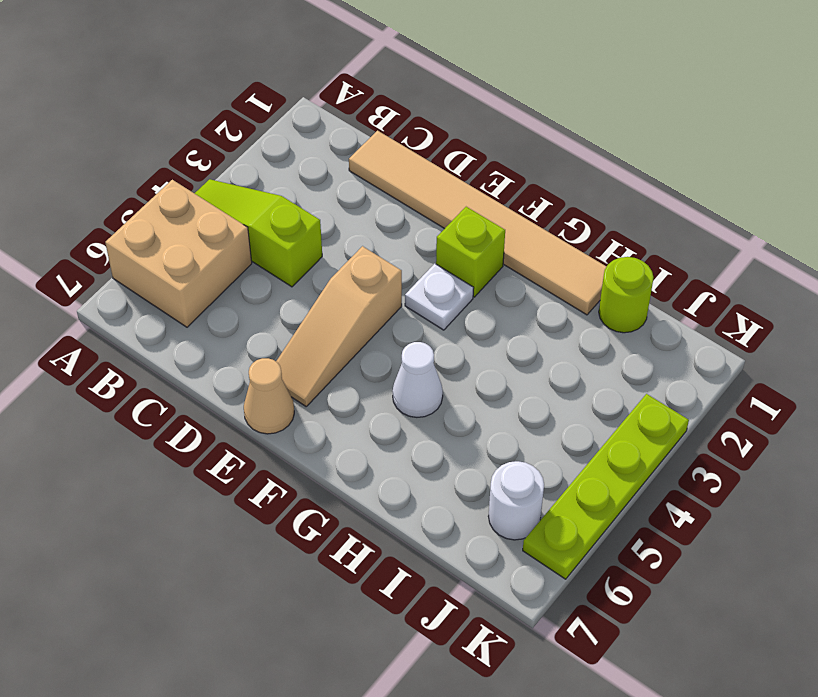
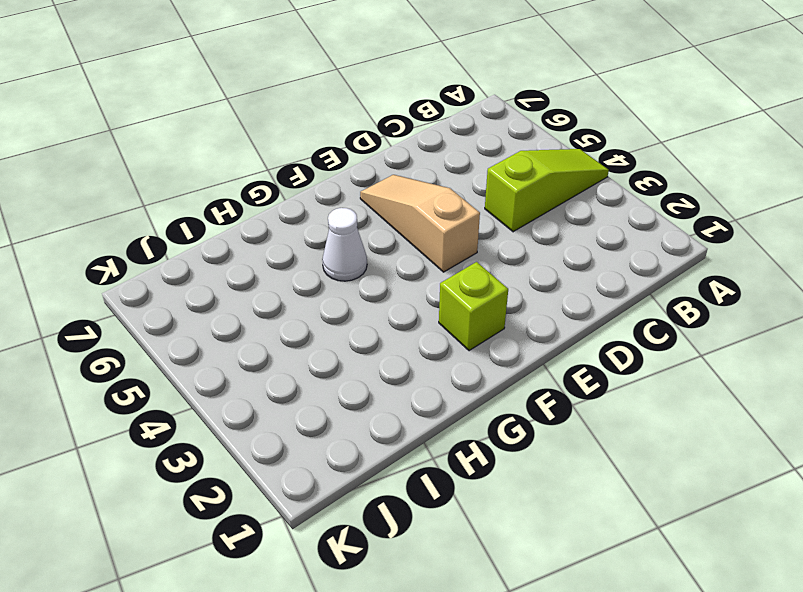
none -> tan 2x2 brick [105,180,252,327]
none -> tan 1x6 tile [349,131,607,315]

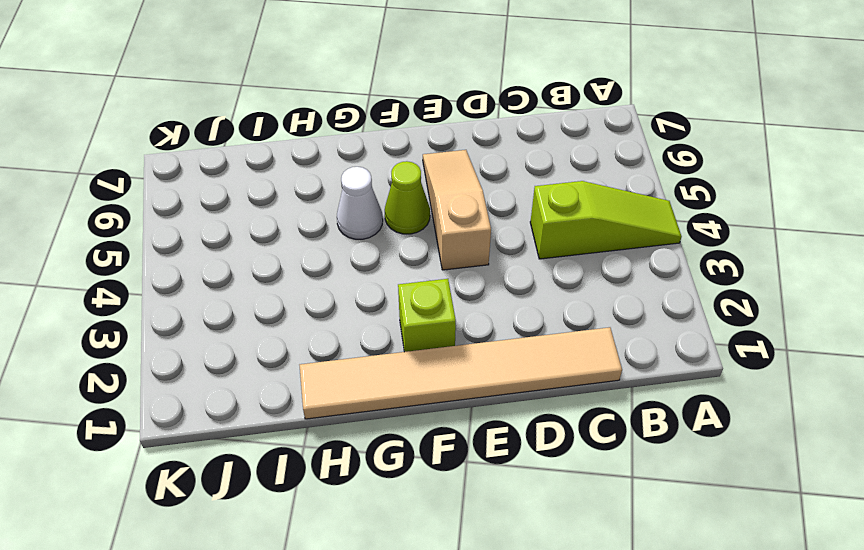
lime 1x1 cone [385,161,430,234] -> none
none -> tan 2x2 brick [105,180,252,327]
none -> tan 1x1 cone [244,358,294,434]

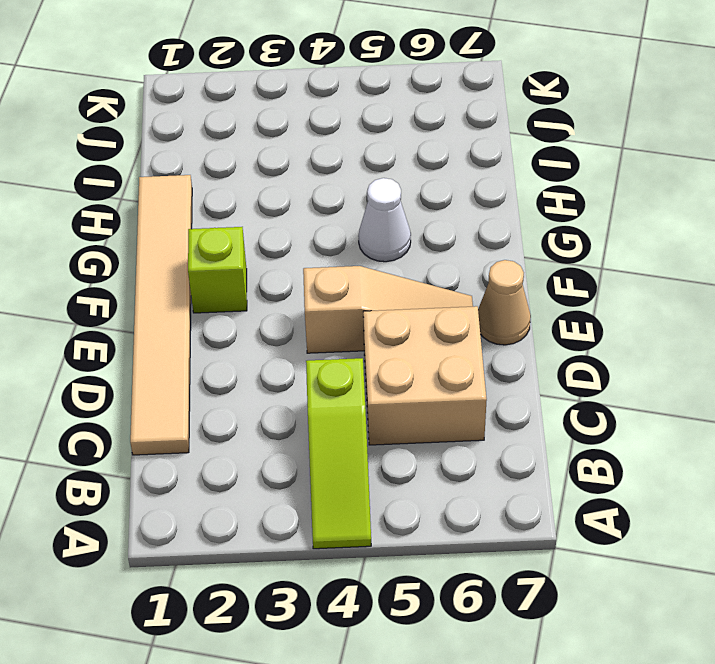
tan 2x2 brick [363,306,487,445] -> tan 2x2 brick moved to [105,180,252,327]
none -> white 1x1 plate [405,264,473,330]
none -> lime 1x1 round brick [599,257,654,333]

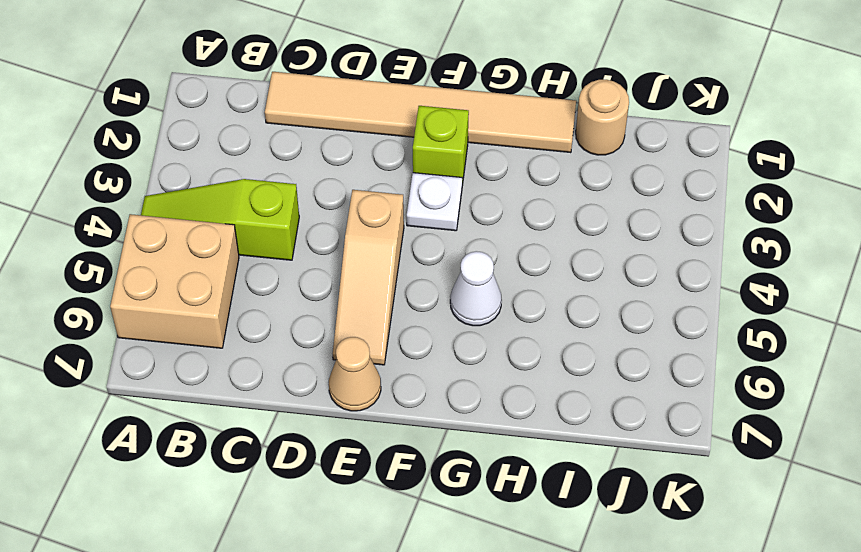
tan 1x1 round brick [576,80,629,155] -> lime 1x1 round brick [599,257,654,333]
none -> white 1x1 round brick [488,461,544,540]
none -> lime 1x4 plate [523,394,689,579]

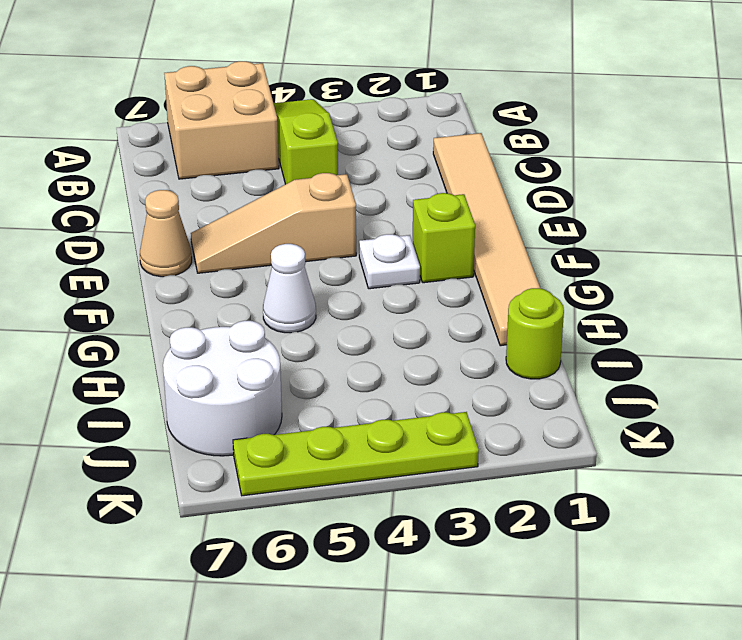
white 2x2 round brick [163,321,282,456] -> white 1x1 round brick [488,461,544,540]

